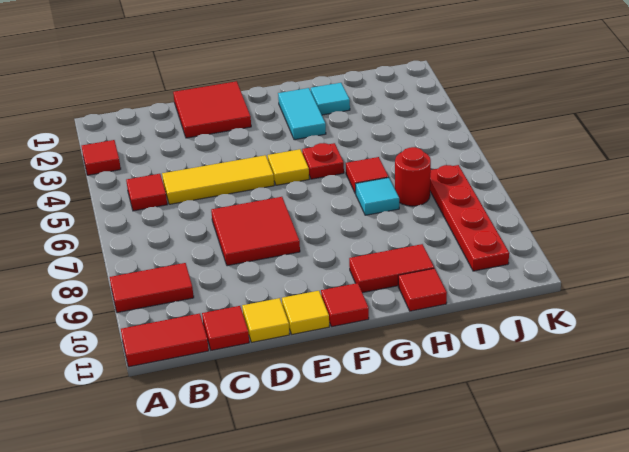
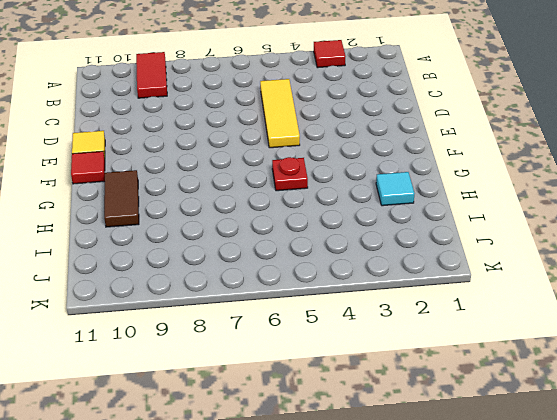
brown 1x2 tile [104,170,139,227] -> red 1x2 tile [349,244,434,293]
none -> red 1x2 tile [121,314,209,367]
none -> red 1x1 tile [126,174,167,211]
none -> red 1x1 tile [202,306,249,350]

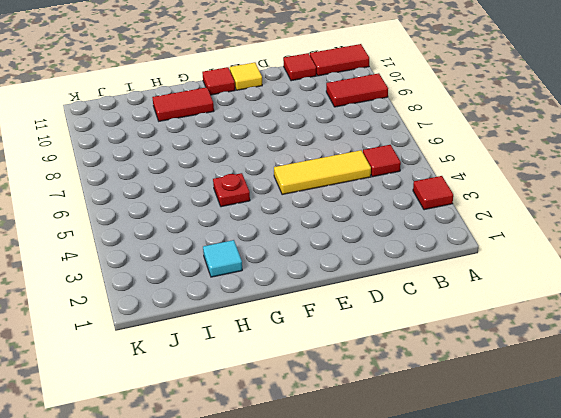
none -> red 2x2 tile [173,81,251,138]
none -> red 2x2 tile [211,197,300,266]
none -> yellow 1x1 tile [242,298,290,342]

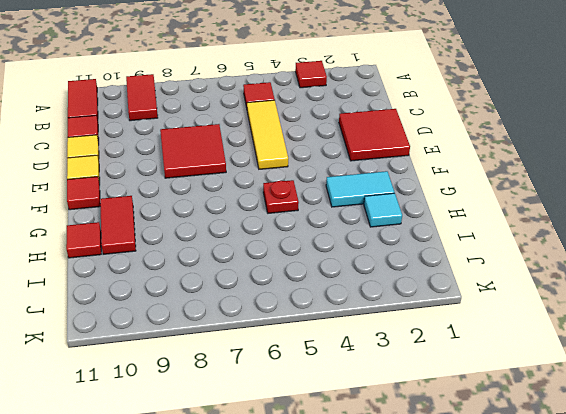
none -> yellow 1x1 tile [268,149,309,185]
none -> red 1x1 tile [346,157,389,193]
none -> cyan 1x1 tile [355,178,399,215]

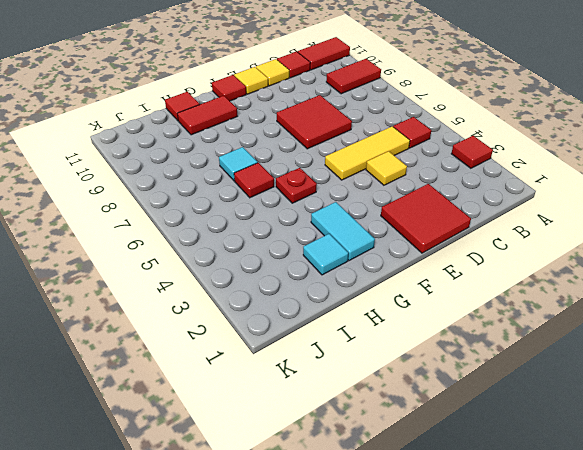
yellow 1x1 tile [366,151,407,185] -> yellow 1x1 tile moved to [268,149,309,185]
none -> red 1x1 round brick [395,147,431,206]
none -> red 1x4 plate [430,165,509,271]

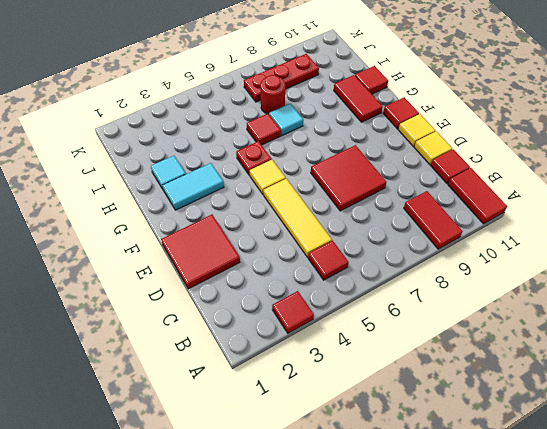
red 1x3 plate [244,54,319,102] -> red 1x4 plate [430,165,509,271]

